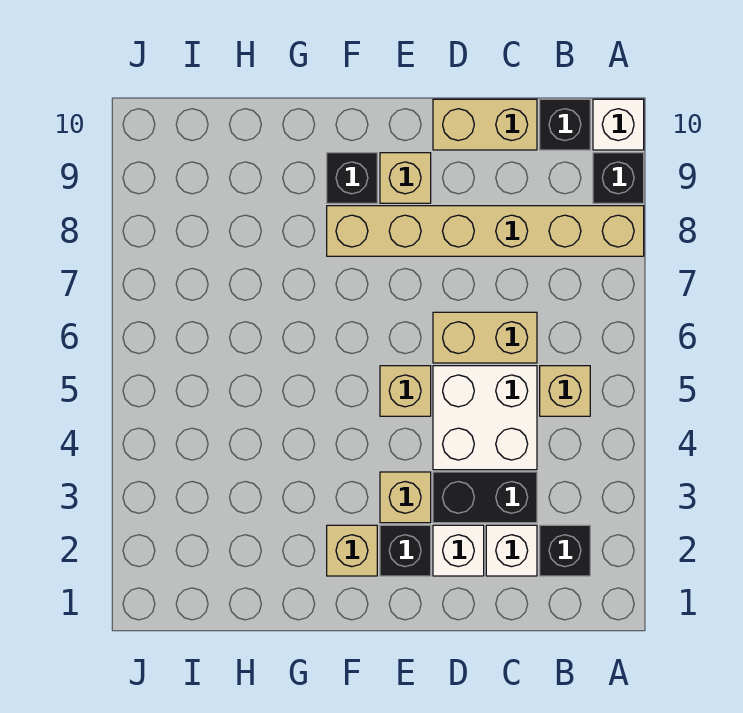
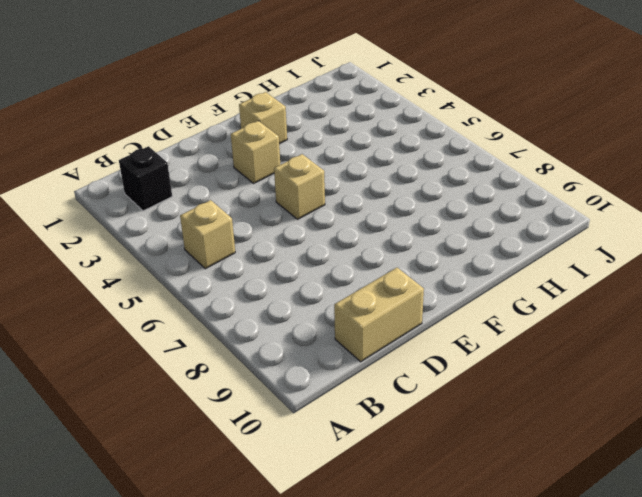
none -> tan 1x6 brick [327,206,644,256]
none -> black 1x1 brick [593,153,644,203]
none -> white 1x1 brick [593,99,644,150]

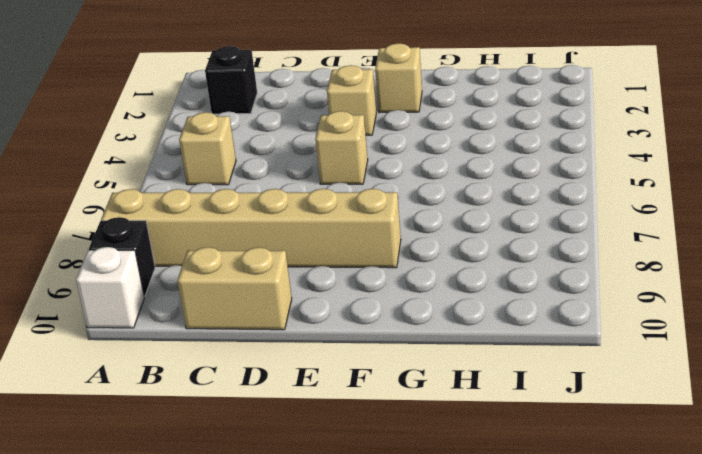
none -> black 1x1 brick [540,99,590,150]
none -> white 1x1 brick [486,525,537,576]
none -> black 1x2 brick [433,472,537,523]

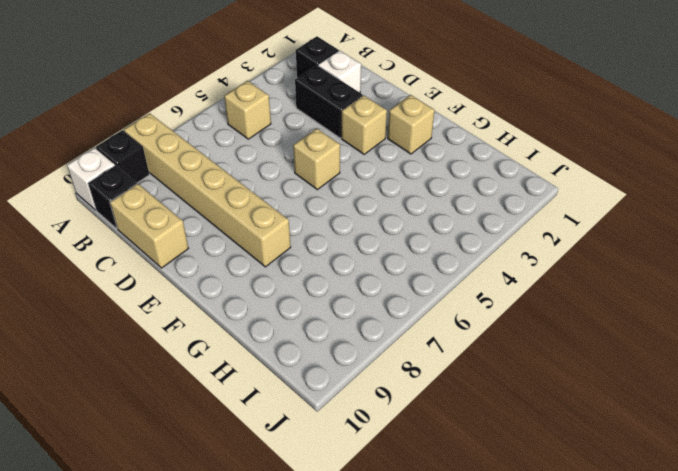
none -> white 2x2 brick [433,366,537,470]
none -> tan 1x2 brick [433,312,537,363]
none -> white 1x1 brick [433,525,484,576]

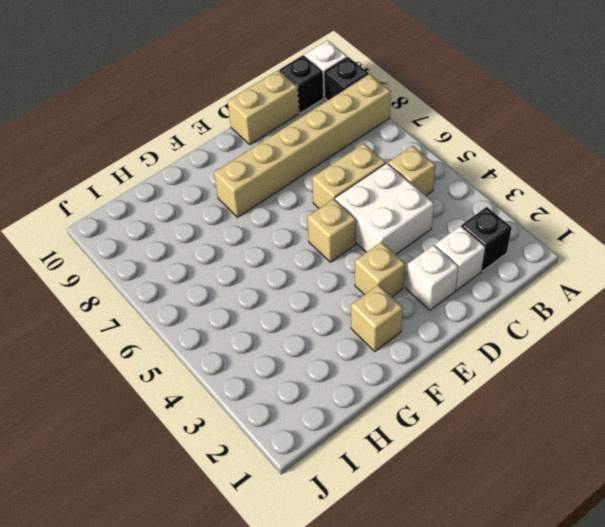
none -> black 1x2 brick [433,472,537,523]
none -> black 1x1 brick [380,525,431,576]
none -> tan 1x1 brick [380,153,431,203]

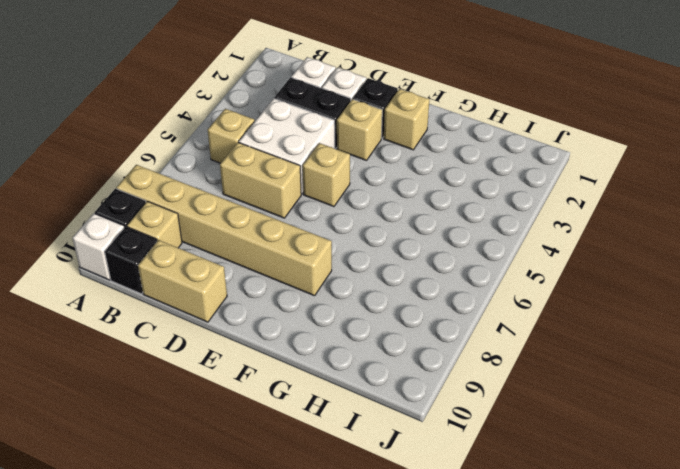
tan 1x1 brick [127,201,182,248] -> tan 1x1 brick moved to [380,153,431,203]
none -> black 1x1 brick [540,525,590,576]
none -> black 1x1 brick [327,153,377,203]

